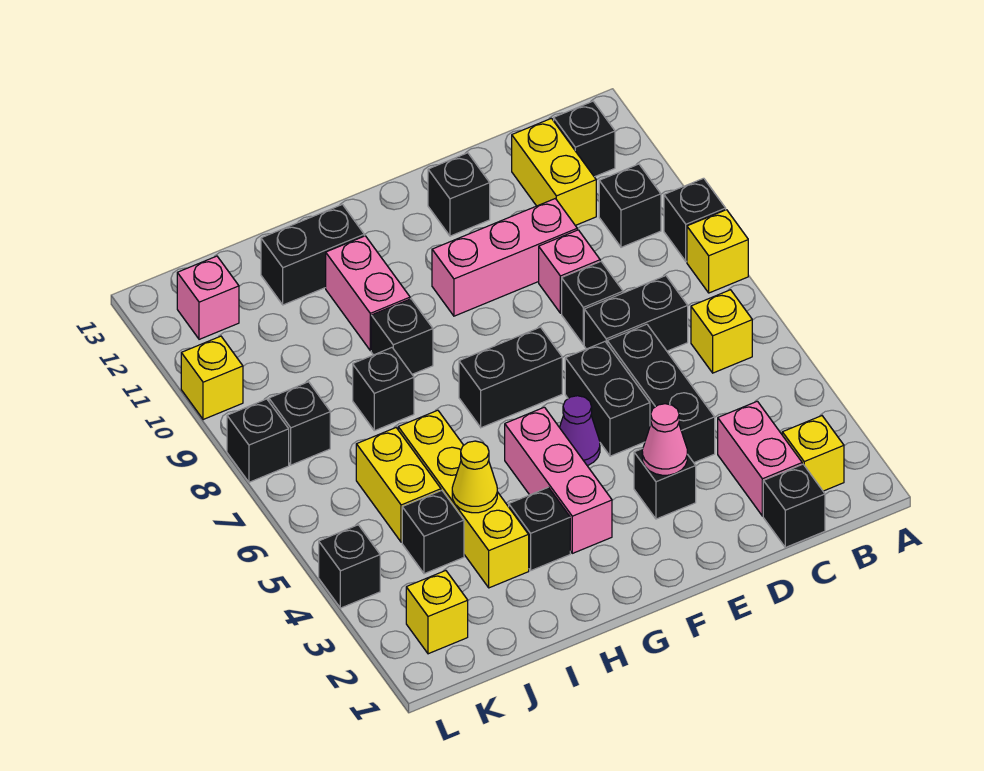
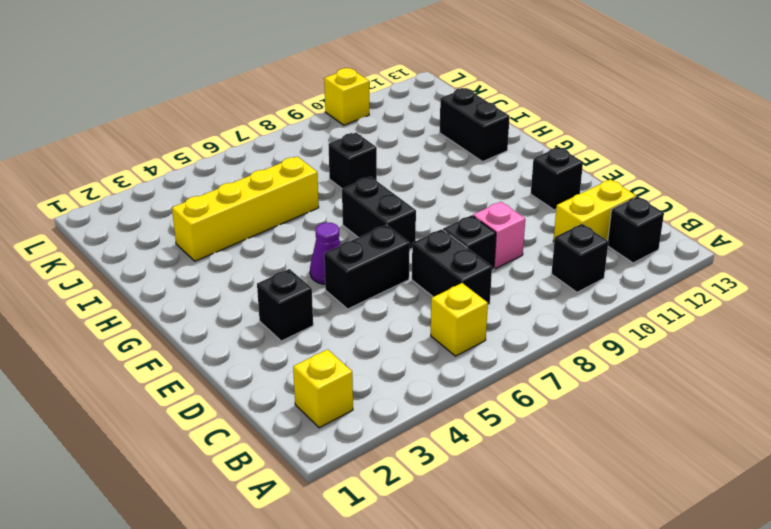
none -> yellow 1x1 brick [687,210,748,293]
none -> black 1x1 brick [664,178,726,261]
none -> black 1x1 brick [763,464,825,547]
none -> pink 1x2 brick [718,401,802,516]

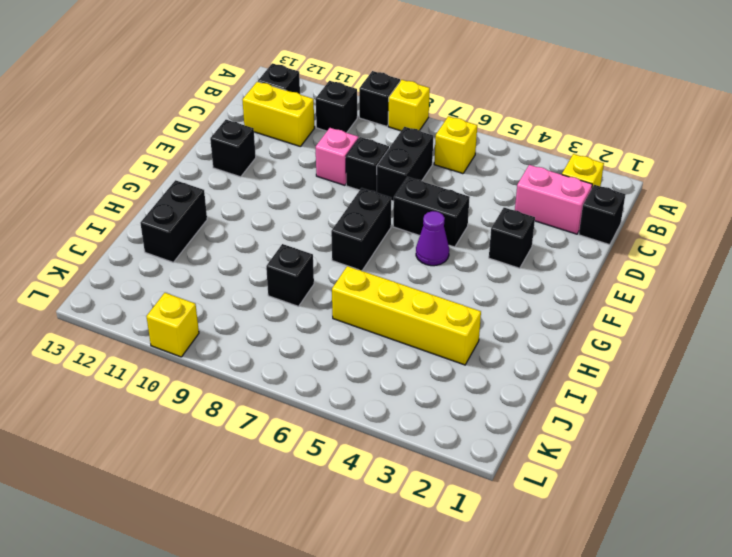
none -> black 1x3 brick [607,324,715,462]
none -> pink 1x3 brick [432,199,577,316]
none -> pink 1x3 brick [505,407,612,553]
none -> black 1x1 brick [509,487,570,570]

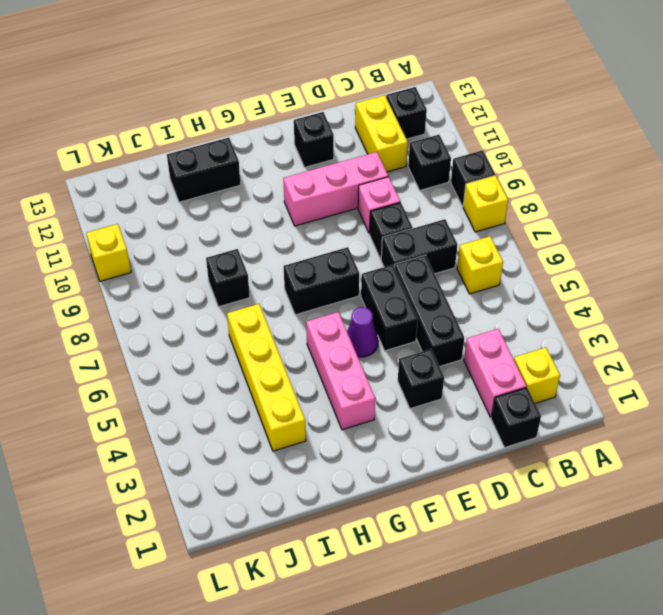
none -> black 1x1 brick [509,487,570,570]
none -> black 1x1 brick [371,299,433,374]
none -> pink 1x2 brick [326,236,410,351]
none -> black 1x1 brick [402,490,464,574]

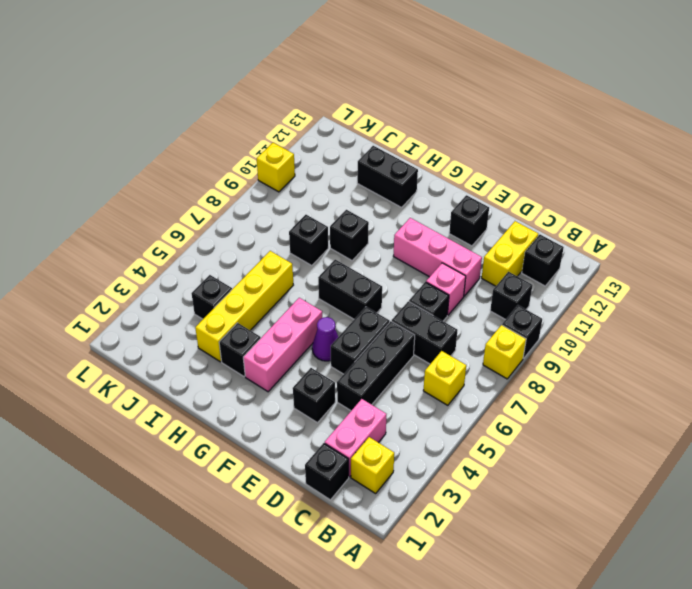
none -> pink 1x2 brick [326,236,410,351]
none -> yellow 1x2 brick [356,428,441,542]
none -> yellow 1x1 brick [406,571,468,654]
none -> black 1x1 brick [269,382,330,465]

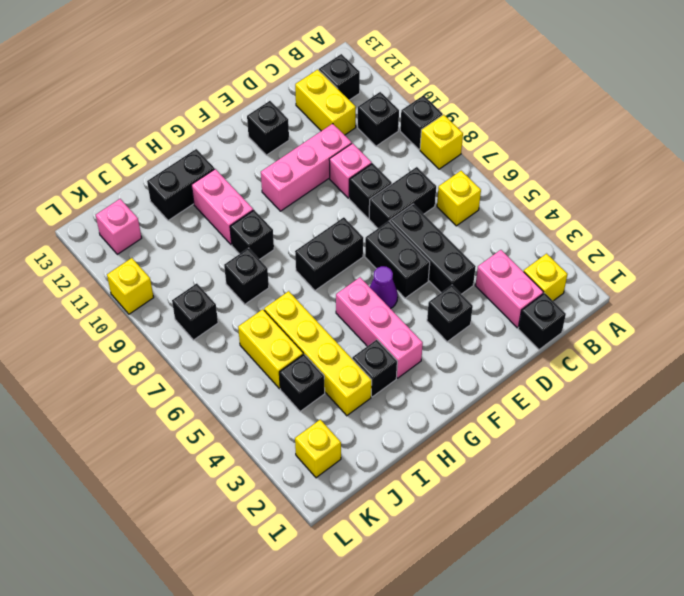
none -> black 1x1 brick [319,525,380,608]
none -> black 1x1 brick [227,399,289,482]
none -> pink 1x1 cone [642,404,687,475]
none -> yellow 1x1 cone [452,441,497,513]

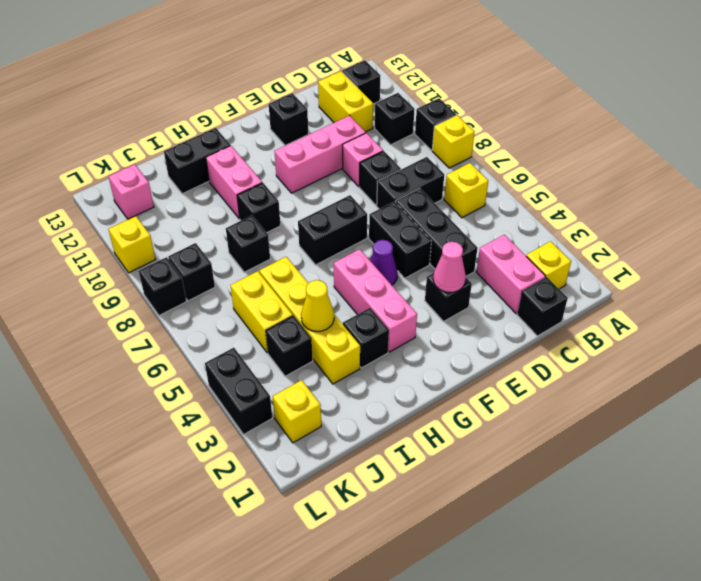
black 1x2 brick [205,348,272,435] -> black 1x1 brick [319,525,380,608]

